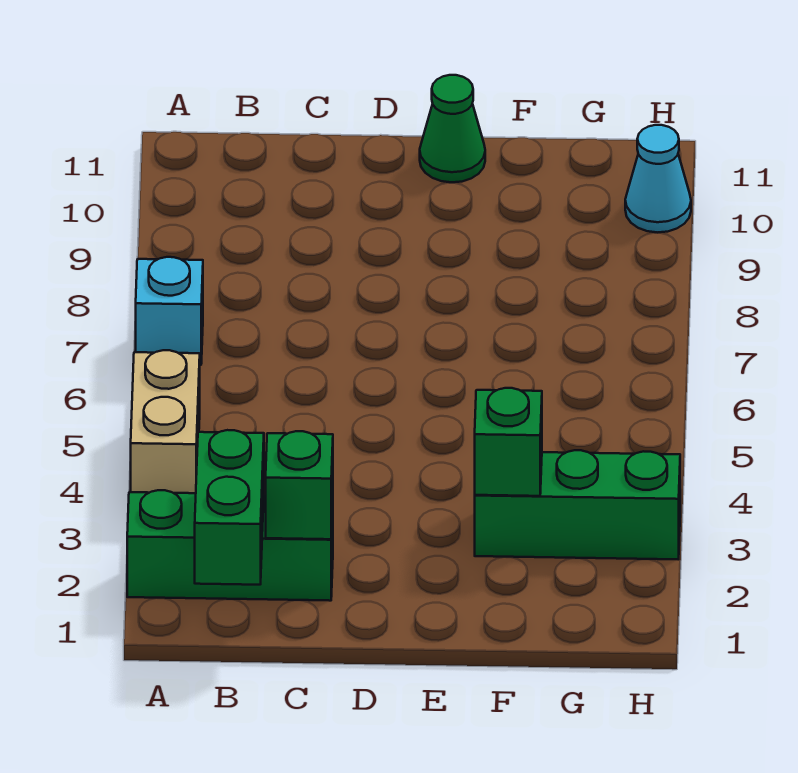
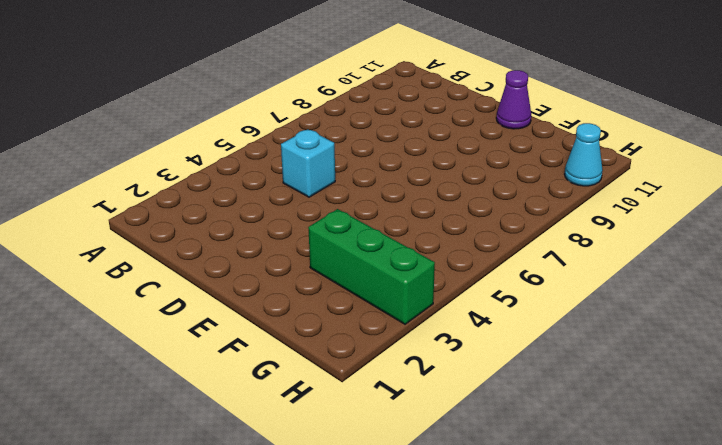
cyan 1x1 brick [281,129,335,197] -> cyan 1x1 brick moved to [136,257,203,365]
purple 1x1 cone [496,70,531,129] -> green 1x1 cone [420,75,485,182]
none -> green 1x3 brick [127,490,333,601]
none -> tan 1x2 brick [131,350,200,493]

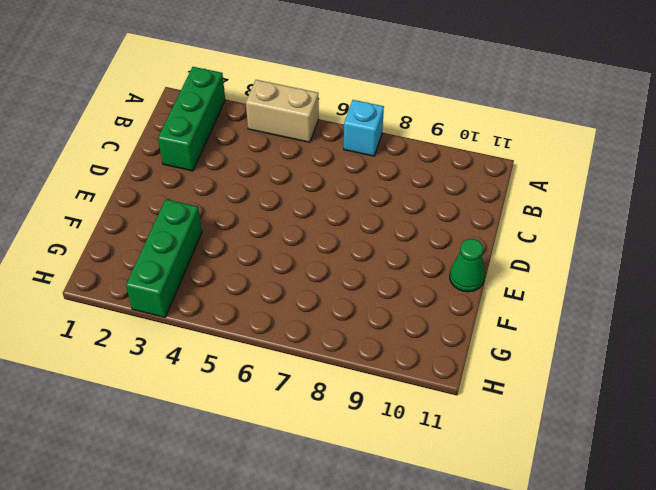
none -> cyan 1x1 cone [625,125,691,232]
none -> green 1x2 brick [195,430,264,585]

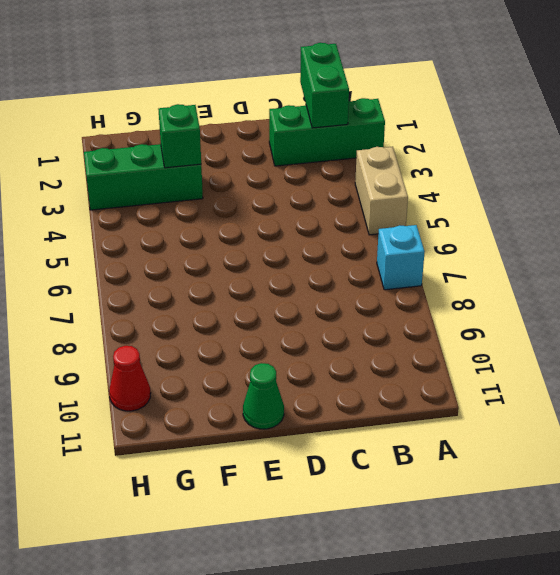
red 1x1 cone [109,346,151,411] -> cyan 1x1 cone [625,125,691,232]
none -> green 1x1 brick [266,431,333,539]

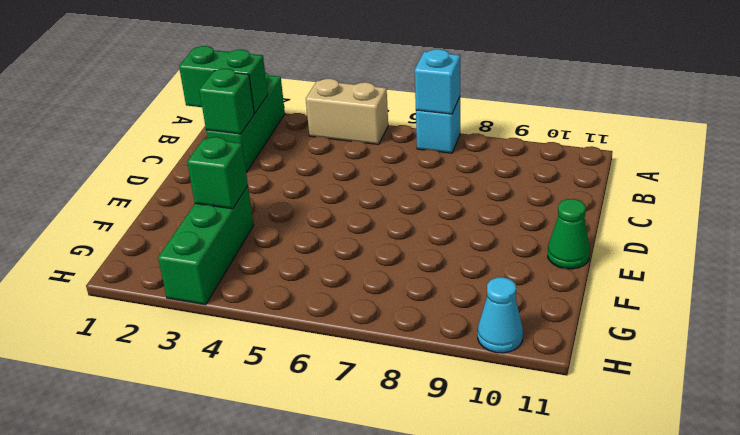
cyan 1x1 brick [415,49,460,114] -> none

